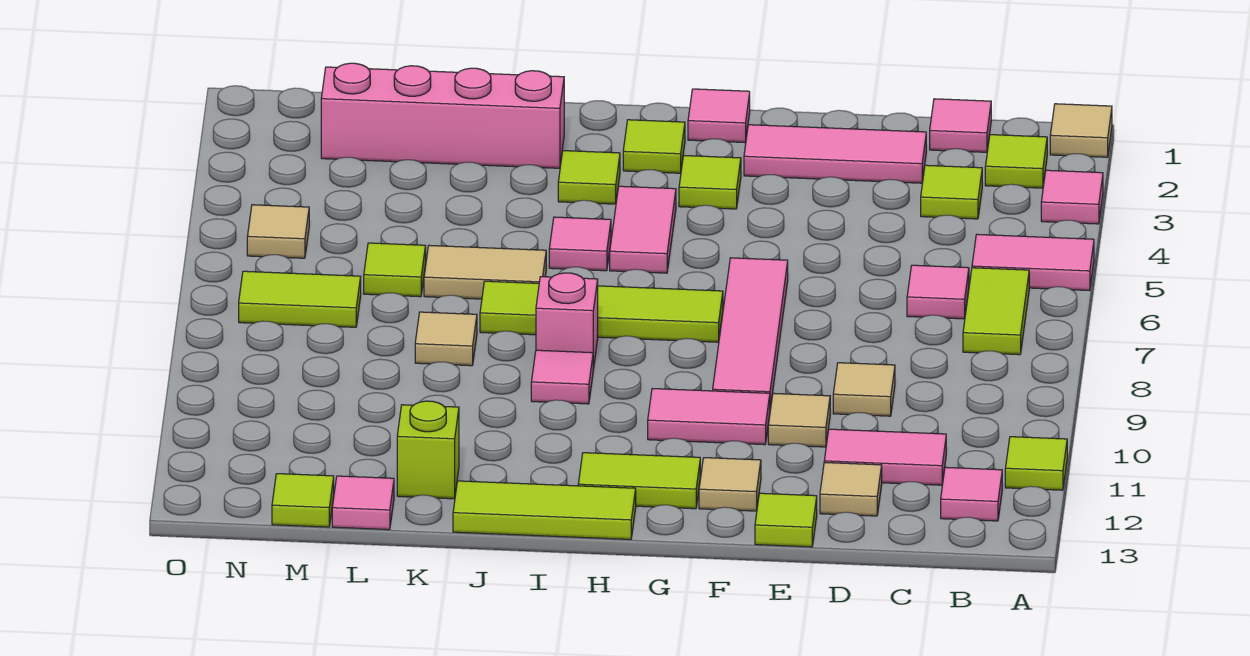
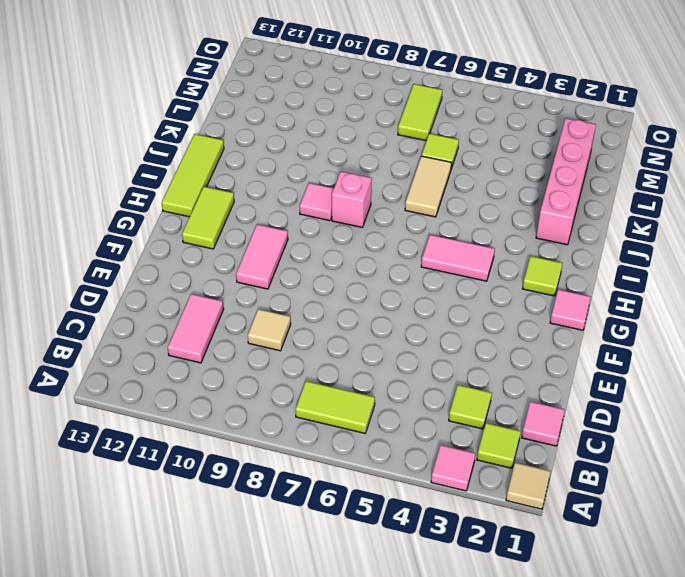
none -> pink 1x2 tile [972,234,1094,291]
none -> lime 1x1 tile [1005,437,1067,490]
none -> pink 1x1 tile [941,467,1002,521]
none -> pink 1x1 tile [907,265,969,319]

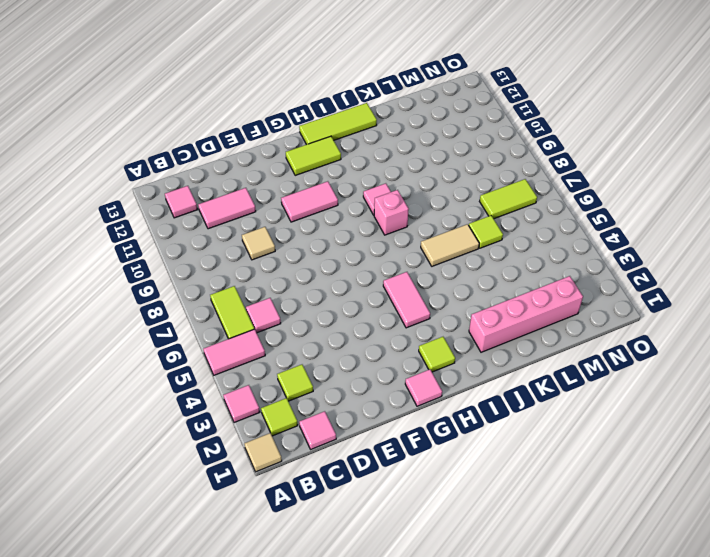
none -> lime 1x1 tile [1005,437,1067,490]
none -> pink 1x3 tile [744,125,926,183]
none -> tan 1x1 tile [820,462,882,516]
none -> tan 1x1 tile [768,393,830,447]

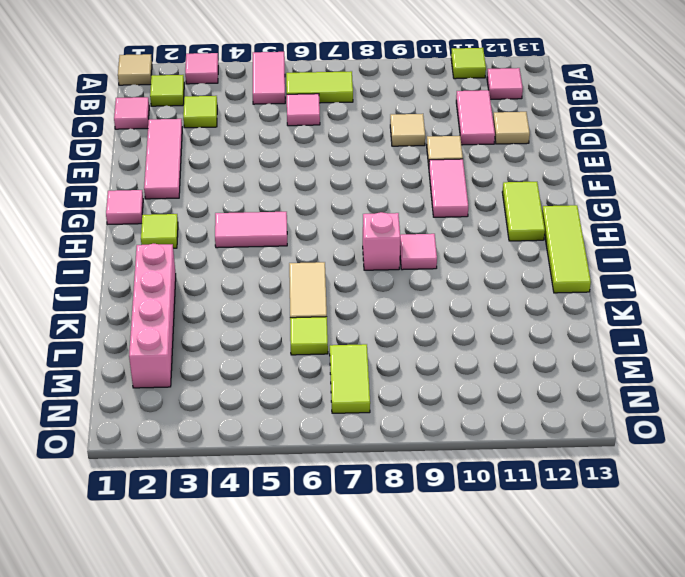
none -> lime 1x1 tile [755,493,817,547]
none -> pink 1x4 tile [713,258,788,408]
none -> tan 1x1 tile [699,458,761,511]
none -> lime 1x1 tile [679,156,741,209]

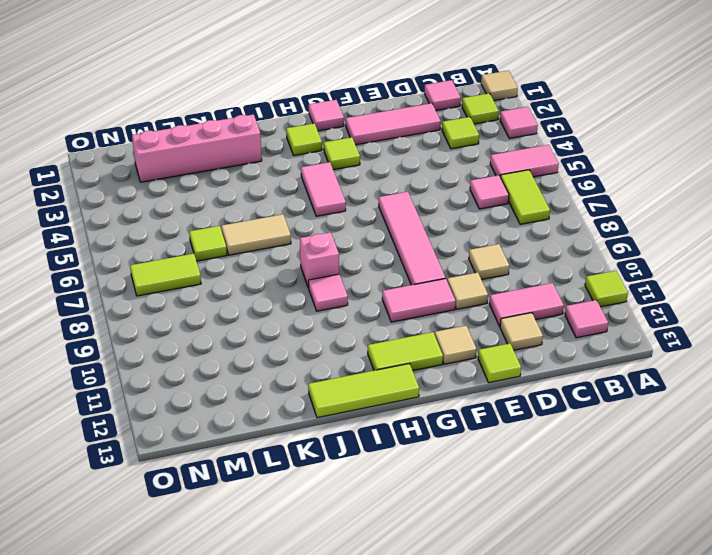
none -> lime 1x4 tile [480,281,723,342]
none -> lime 1x1 tile [558,151,620,204]
none -> pink 1x1 tile [549,217,611,271]
none -> tan 1x1 tile [415,312,477,366]

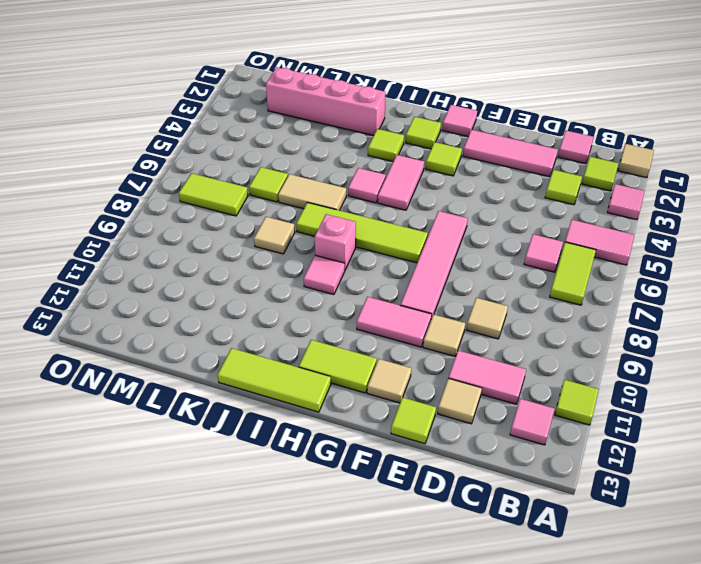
none -> lime 1x1 brick [397,401,459,499]
none -> pink 1x1 tile [332,476,394,530]
none -> lime 1x1 tile [272,474,334,527]
none -> tan 1x1 tile [247,205,309,258]

